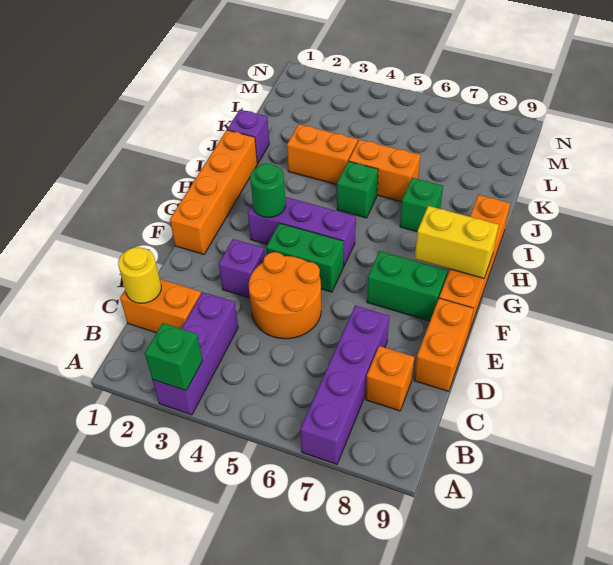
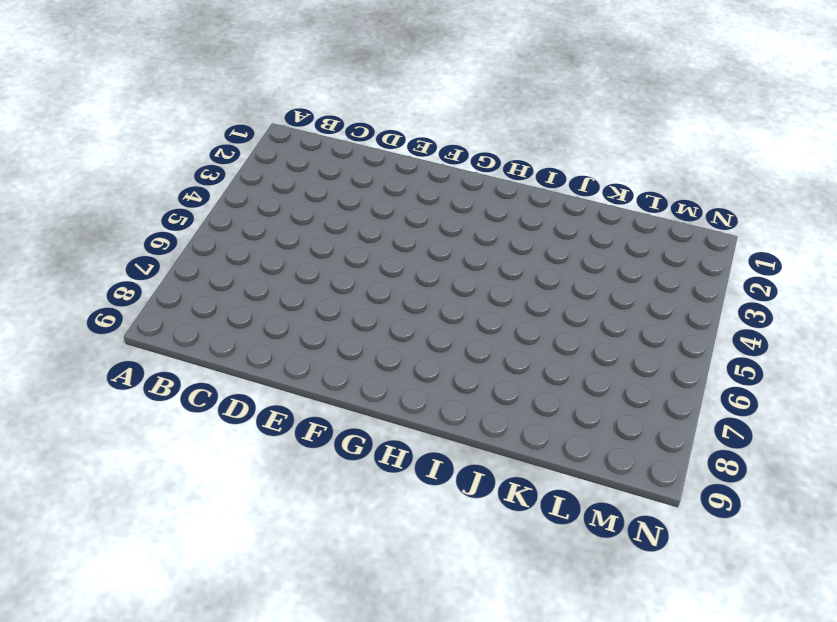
none -> purple 1x3 brick [153,292,238,415]
none -> purple 1x4 brick [300,306,389,464]
none -> orange 1x2 brick [120,279,201,333]

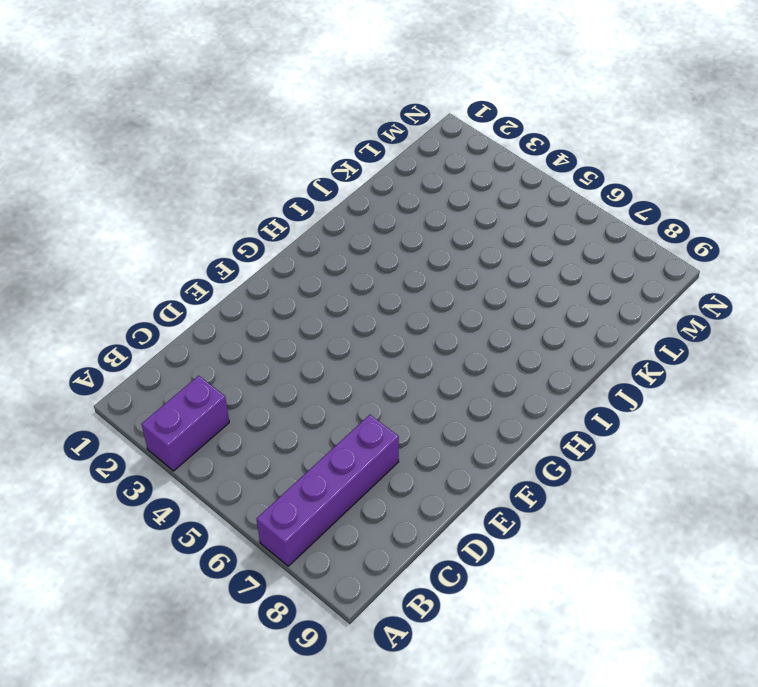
purple 1x2 brick [142,376,229,471] -> purple 1x3 brick [153,292,238,415]
none -> orange 1x2 brick [120,279,201,333]
none -> orange 1x1 brick [366,346,414,411]
none -> orange 2x2 round brick [249,252,321,339]

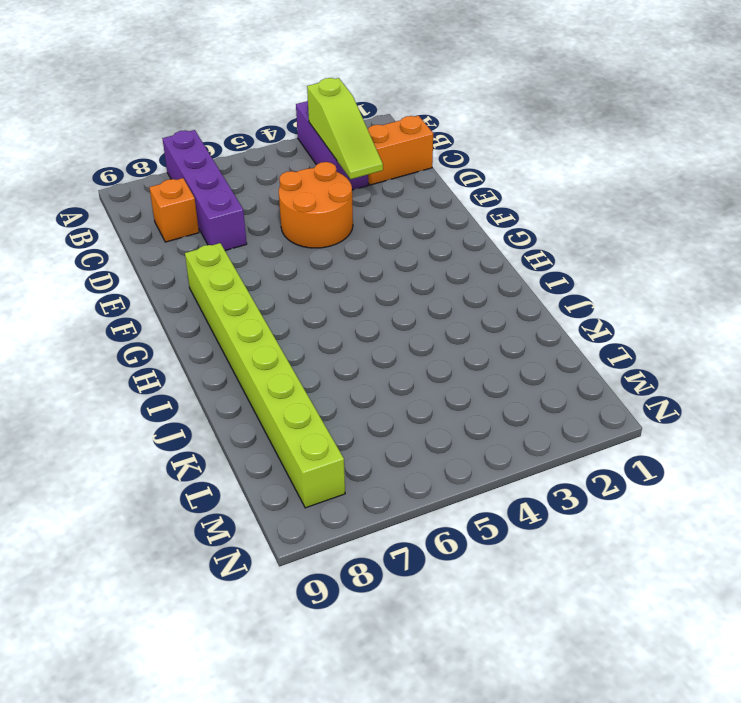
lime 1x3 slope [307,78,383,179] -> none
lime 1x8 brick [185,243,345,508] -> green 1x2 brick [367,251,448,321]
none -> orange 1x2 brick [414,298,474,391]
none -> purple 1x1 brick [219,239,265,298]
none -> orange 1x4 brick [170,130,257,254]

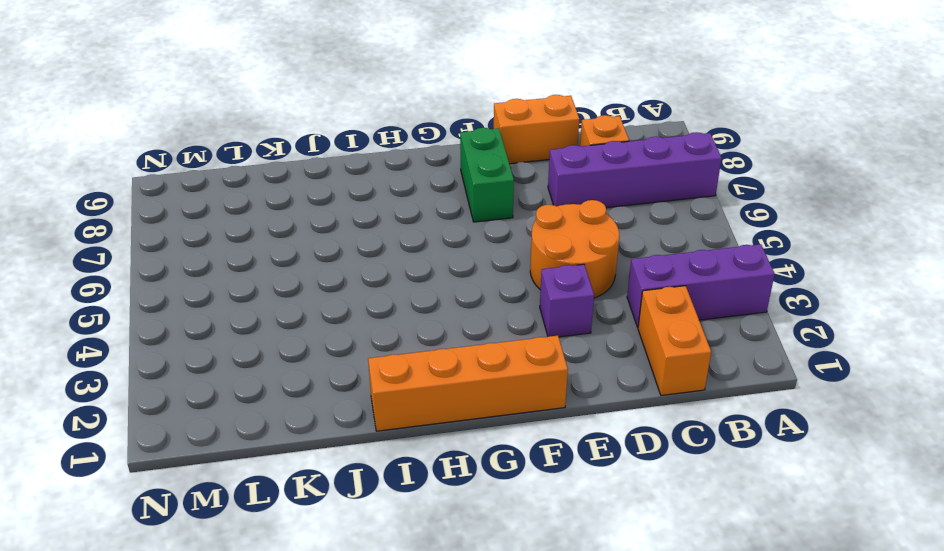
none -> green 1x2 brick [266,223,344,292]
none -> orange 1x4 brick [439,195,510,331]
none -> purple 1x3 brick [248,197,356,266]

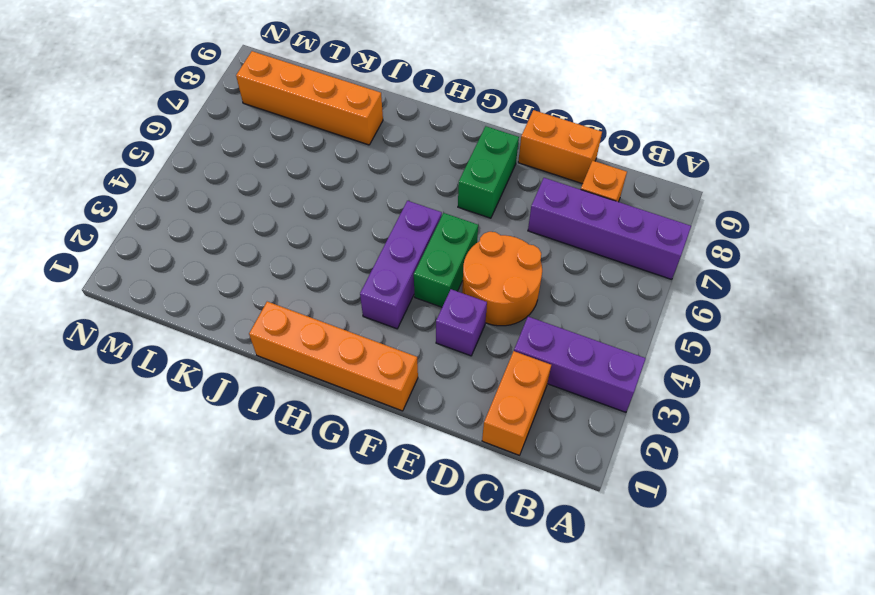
orange 1x4 brick [236,51,383,145] -> orange 1x4 brick moved to [439,195,510,331]
none -> green 1x1 brick [337,161,378,218]
none -> green 1x1 brick [400,178,443,232]
none -> purple 1x1 brick [227,110,269,164]

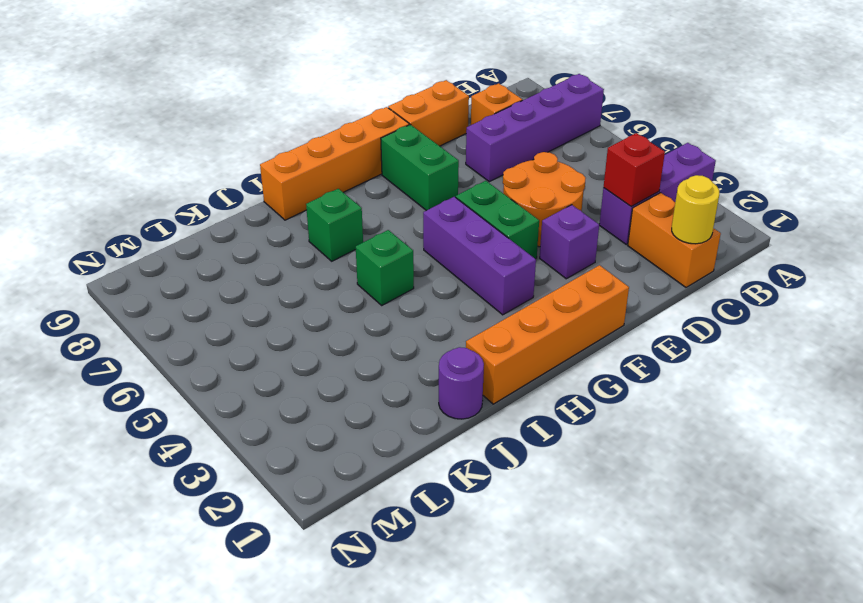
red 1x1 brick [604,133,665,206] -> none
purple 1x1 round brick [439,347,484,419] -> purple 1x1 brick [227,110,269,164]
none -> orange 1x2 brick [287,124,358,184]
none -> orange 1x2 brick [349,139,420,202]
none -> green 1x1 brick [145,323,203,391]

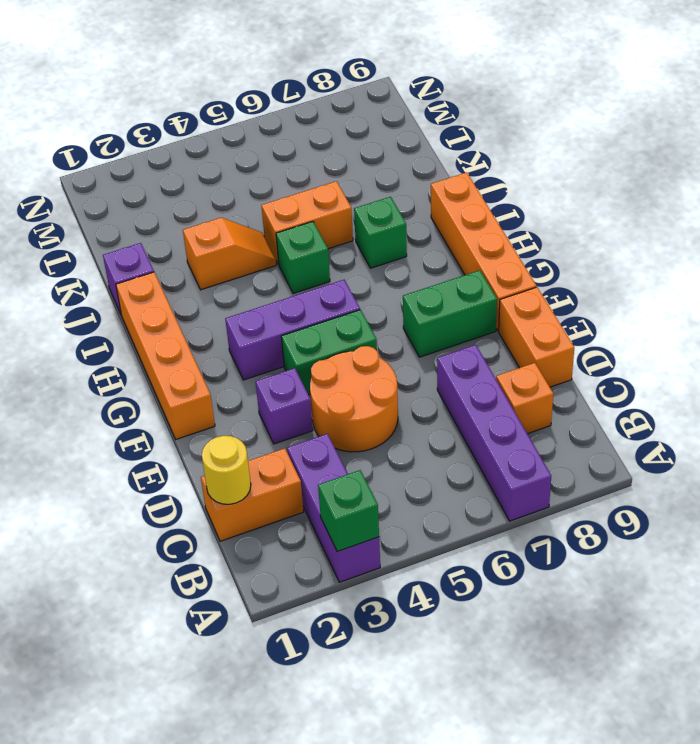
orange 1x2 slope [183,218,276,290] -> orange 1x2 brick [287,124,358,184]
none -> green 1x1 round brick [250,163,286,218]
none -> yellow 1x2 brick [415,206,499,278]

